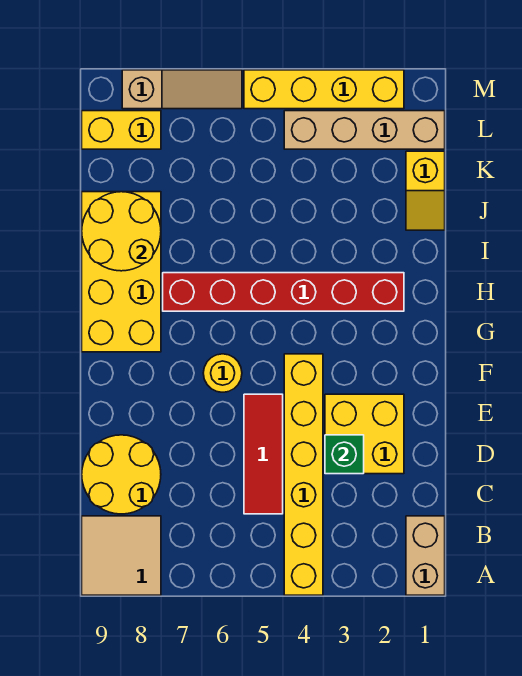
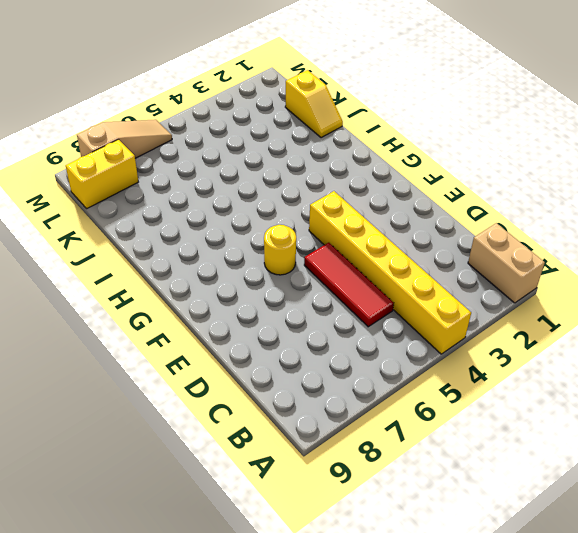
none -> tan 2x2 tile [82,516,161,595]
none -> yellow 2x2 round brick [82,435,161,514]
none -> yellow 2x2 brick [325,394,404,474]

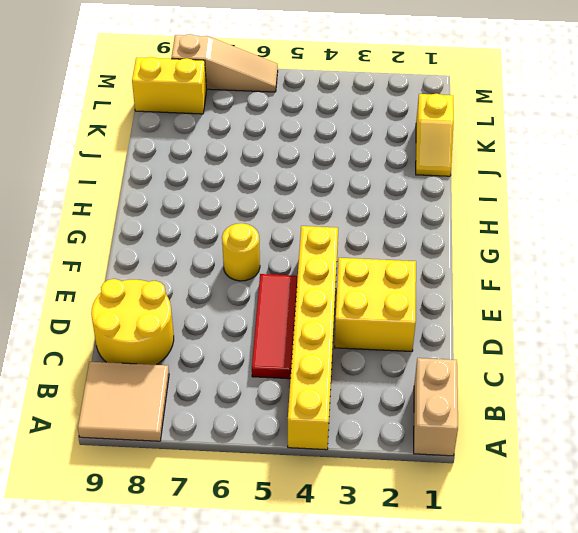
none -> yellow 2x4 brick [82,192,161,352]
none -> red 1x6 brick [163,273,404,311]
none -> tan 1x4 brick [284,111,445,149]

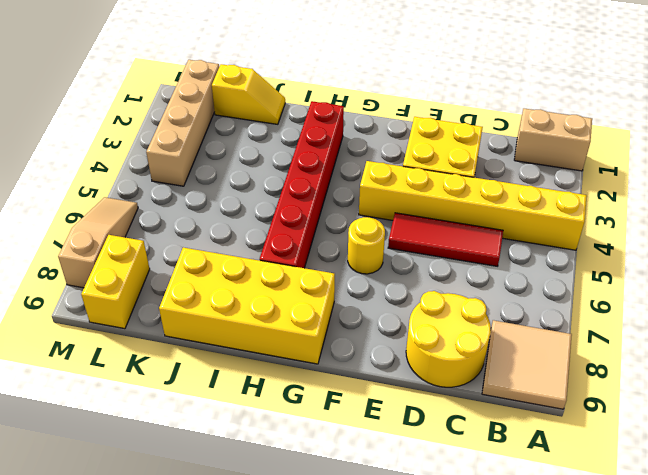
none -> yellow 1x4 brick [244,70,404,109]
none -> green 1x1 brick [325,435,364,474]
none -> yellow 2x2 round brick [82,192,161,271]

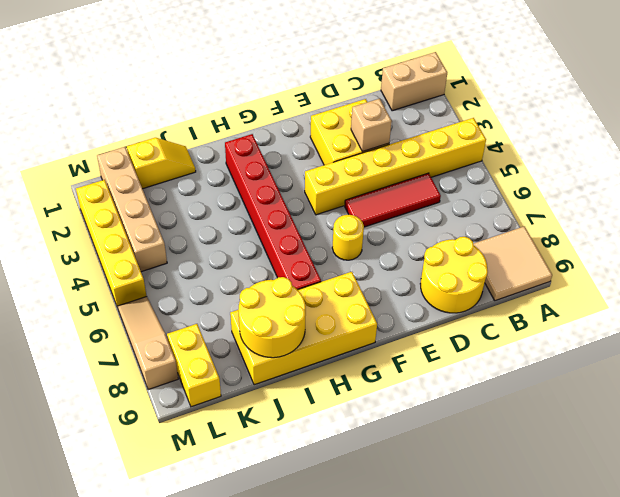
tan 1x1 brick [351,99,392,152] -> green 1x1 brick [325,435,364,474]

